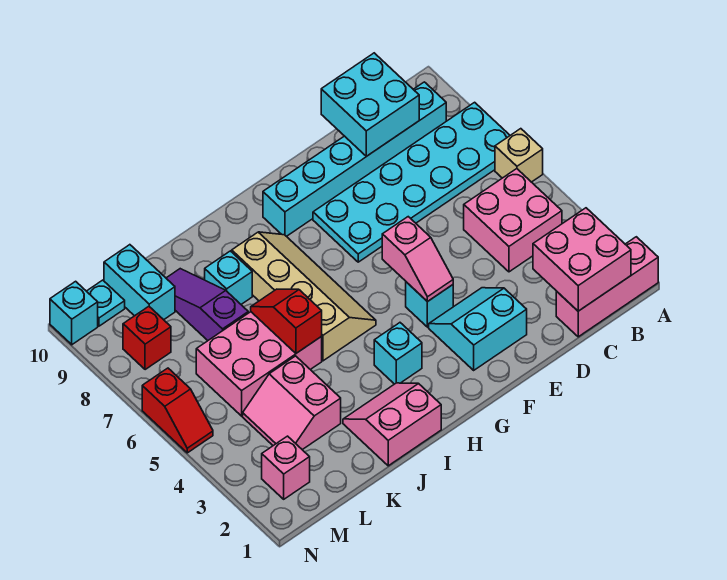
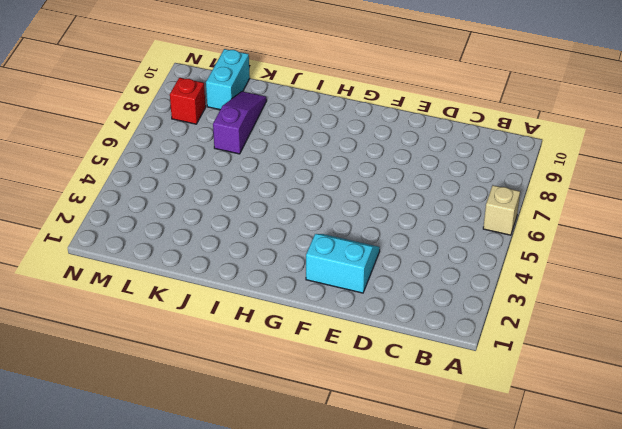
none -> pink 1x3 brick [556,237,658,337]
none -> cyan 2x6 plate [313,102,510,262]
none -> pink 2x2 brick [464,169,562,272]

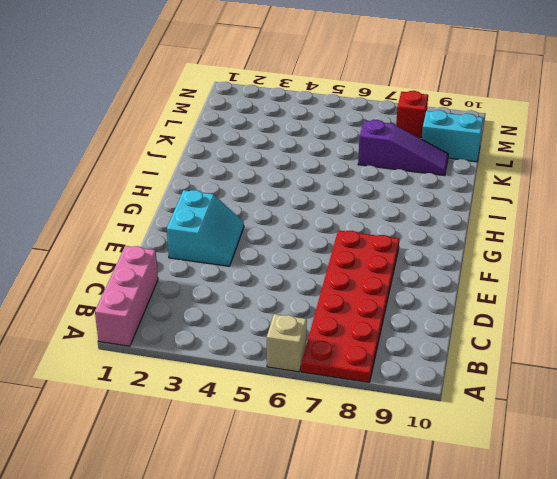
red 2x6 plate [301,230,399,382] -> cyan 2x6 plate [313,102,510,262]
none -> pink 2x2 brick [464,169,562,272]
none -> cyan 1x6 brick [263,82,446,237]
none -> cyan 1x1 brick [406,282,453,327]

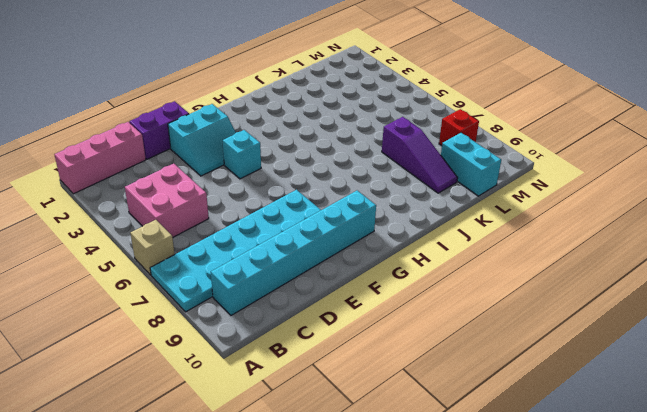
purple 1x2 brick [129,101,189,159] -> none
none -> cyan 1x1 brick [374,323,422,384]
none -> tan 2x4 slope [232,232,376,361]
none -> pink 2x2 slope [343,383,441,466]

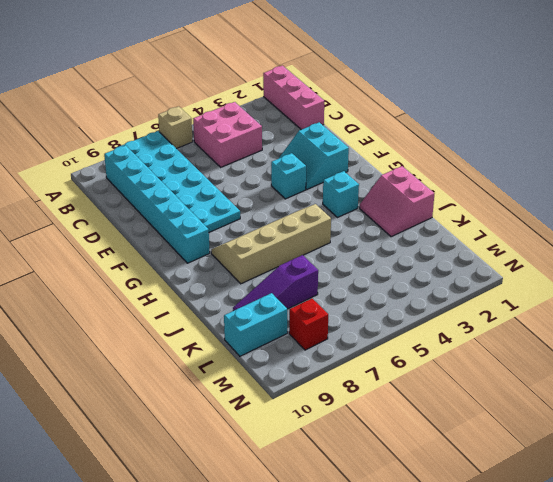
none -> pink 2x3 brick [196,312,322,416]
none -> cyan 1x1 brick [205,251,252,304]
none -> pink 2x2 slope [243,356,341,450]

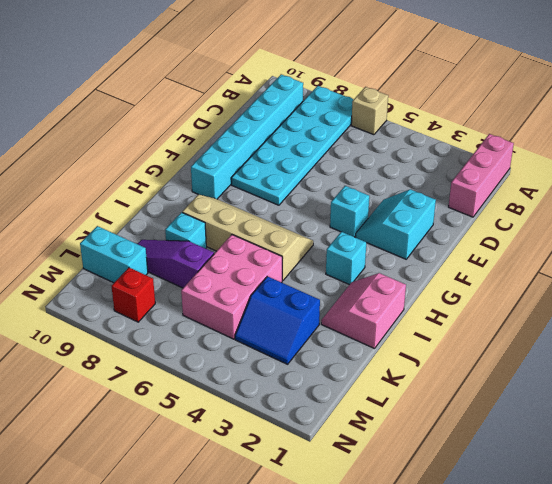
blue 2x2 slope [235,276,320,364] -> pink 2x2 slope [243,356,341,450]
none -> pink 2x2 brick [464,169,562,272]
none -> pink 1x1 brick [262,436,310,499]
none -> cyan 1x1 plate [87,280,125,326]

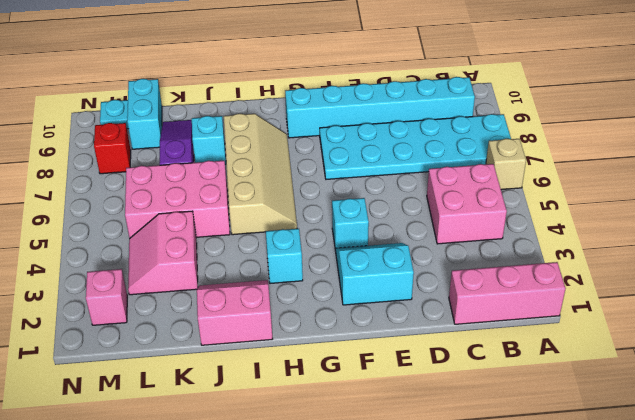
none -> red 1x2 slope [142,368,213,453]
none -> cyan 1x1 brick [50,281,98,345]
none -> pink 2x2 brick [533,208,631,311]

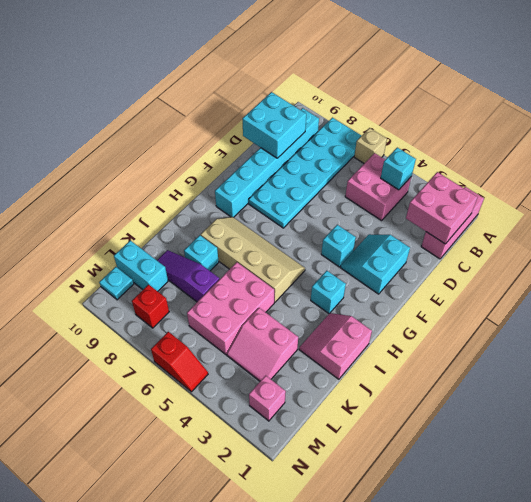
cyan 1x1 brick [381,148,416,190] -> cyan 1x1 brick moved to [50,281,98,345]
none -> pink 1x2 slope [382,217,453,302]
none -> red 1x2 slope [251,289,322,353]

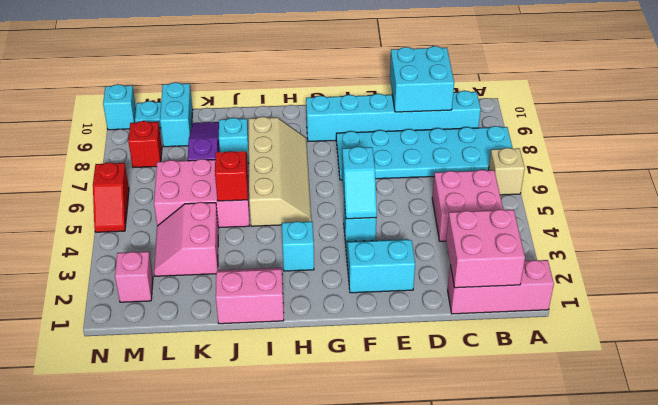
cyan 1x2 slope [342,147,377,219] -> pink 1x2 slope [382,217,453,302]

